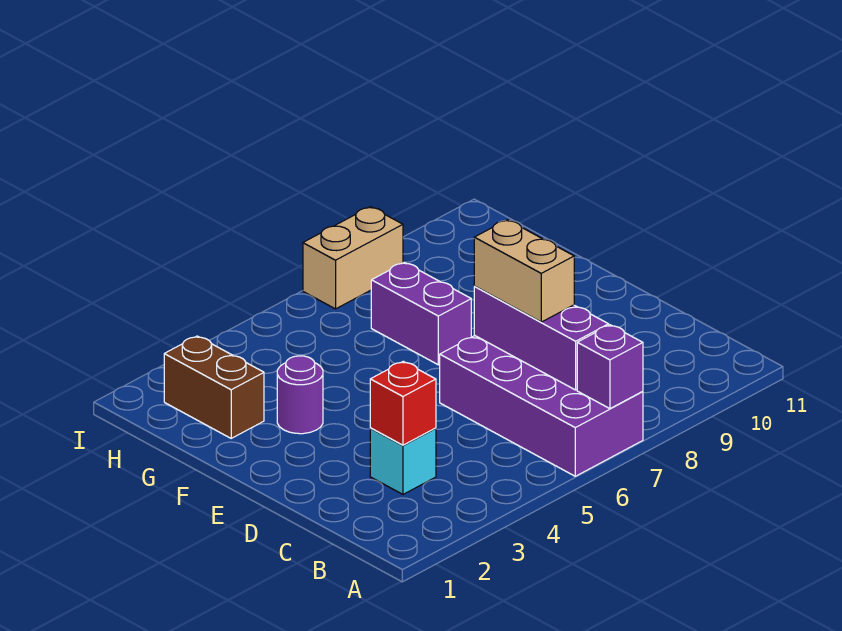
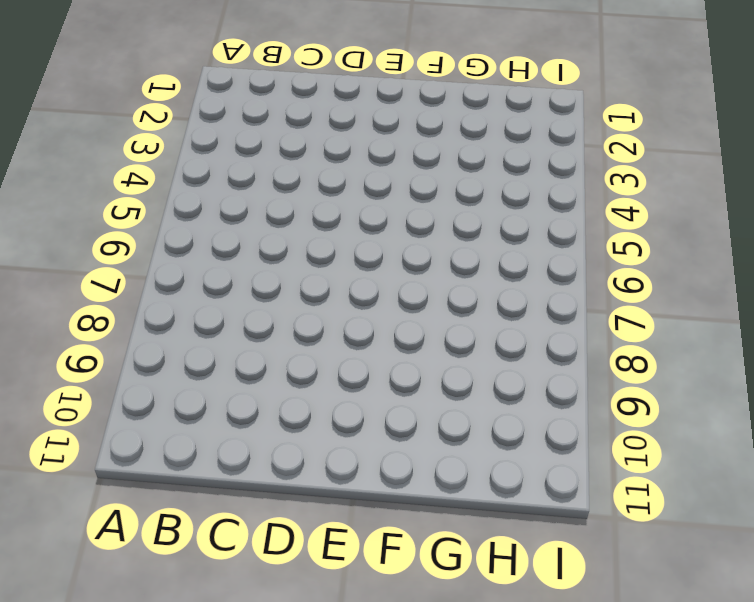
none -> purple 2x4 brick [440,335,643,476]
none -> cyan 1x1 brick [370,428,436,494]

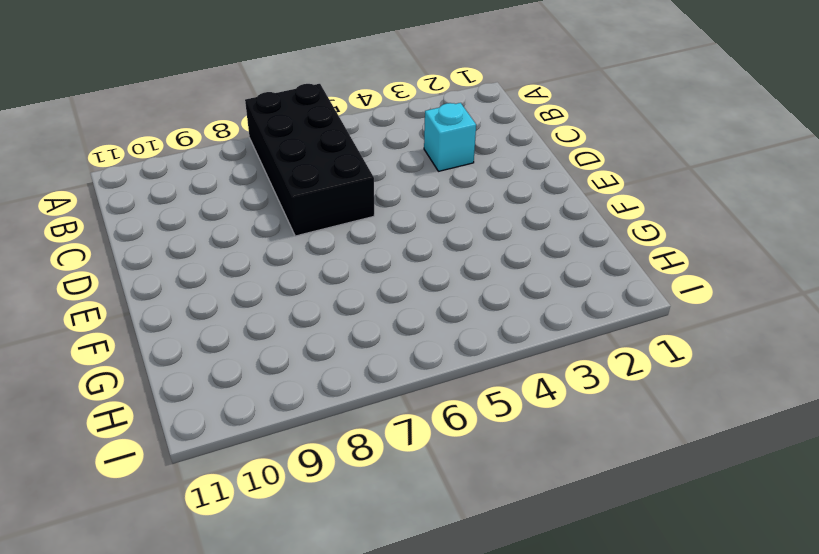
black 2x4 brick [245,84,374,236] -> purple 2x4 brick [440,335,643,476]
none -> purple 1x1 round brick [277,356,323,434]
none -> purple 1x2 brick [371,262,471,365]

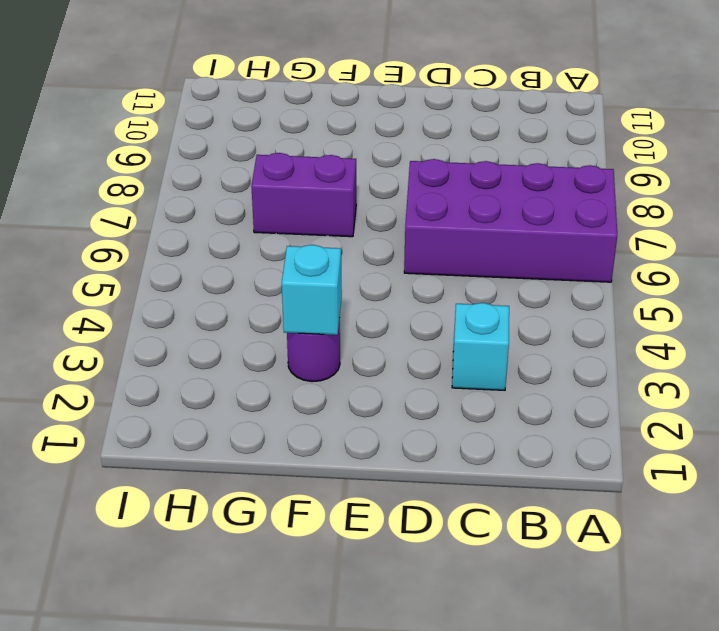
cyan 1x1 brick [282,245,342,335] -> none
none -> brown 1x2 brick [164,336,264,438]
none -> tan 1x2 brick [303,207,403,309]

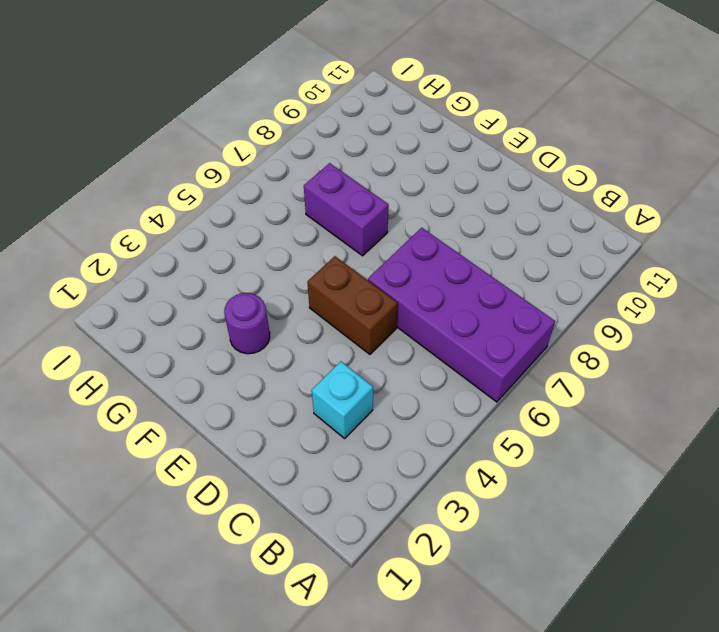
brown 1x2 brick [307,256,398,354] -> brown 1x2 brick moved to [164,336,264,438]
none -> tan 1x2 brick [303,207,403,309]
none -> purple 1x1 brick [577,325,643,409]

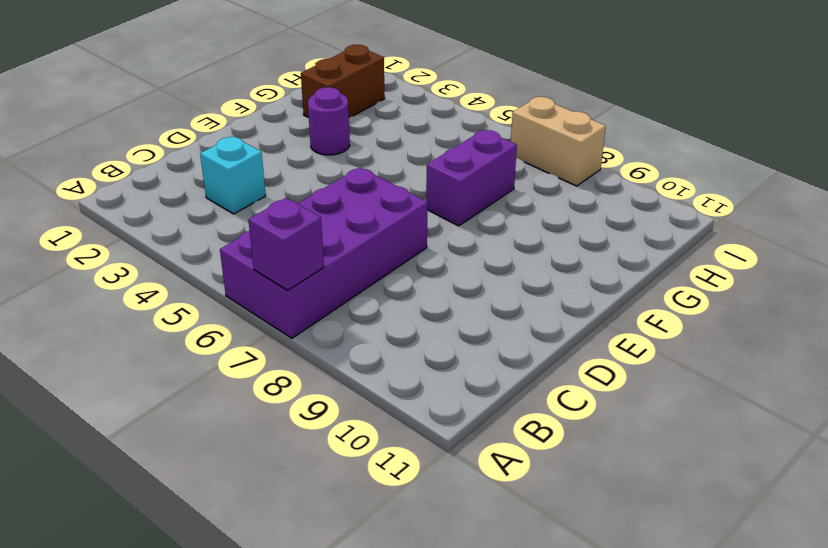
none -> purple 1x3 brick [474,287,609,390]
none -> red 1x1 brick [370,361,436,445]

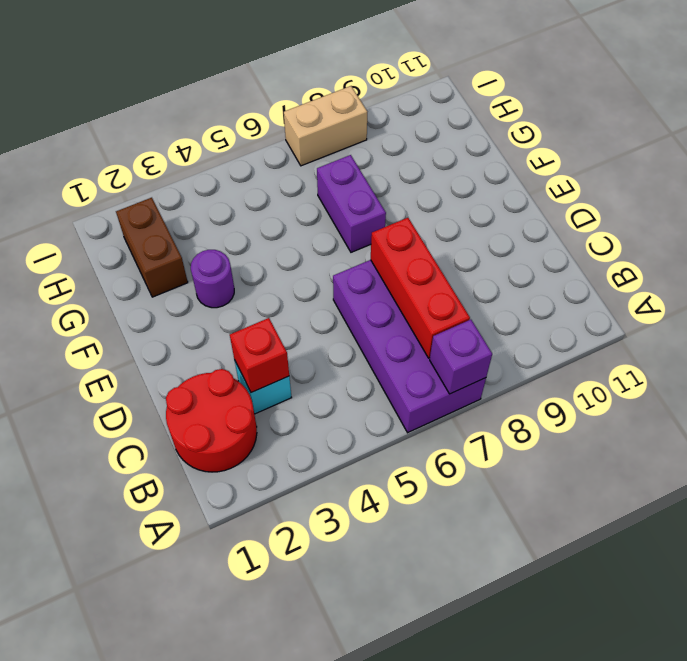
red 2x2 round brick [166,369,257,472] -> none
red 1x3 brick [371,218,470,358] -> purple 1x3 brick [474,287,609,390]
none -> tan 1x2 brick [474,220,574,322]

